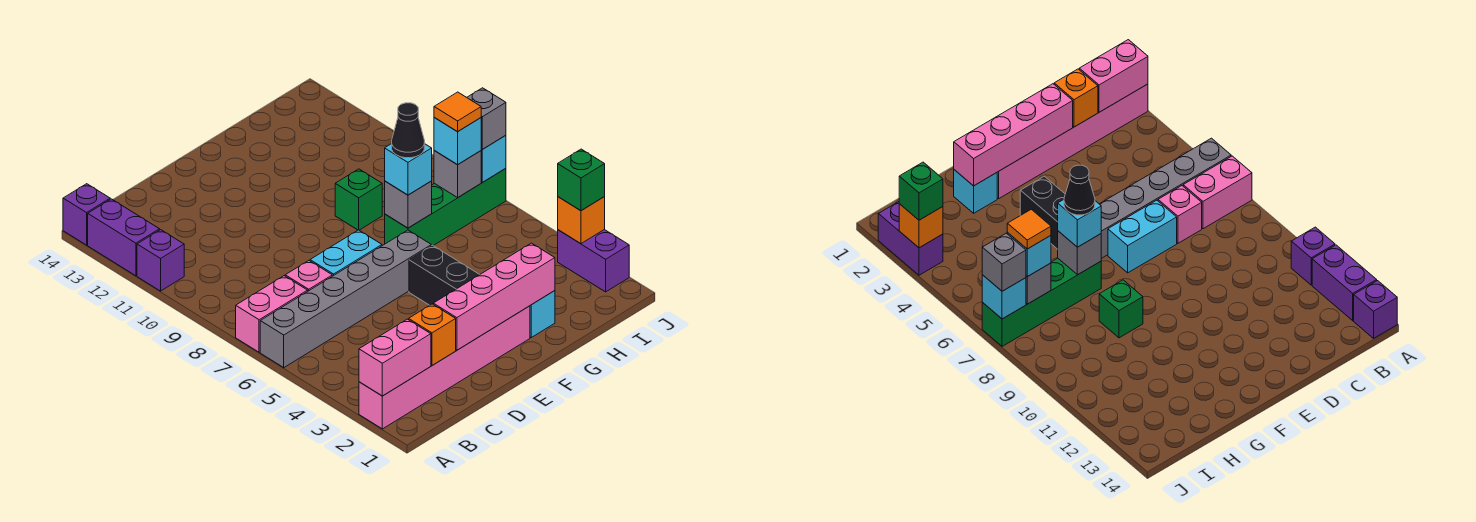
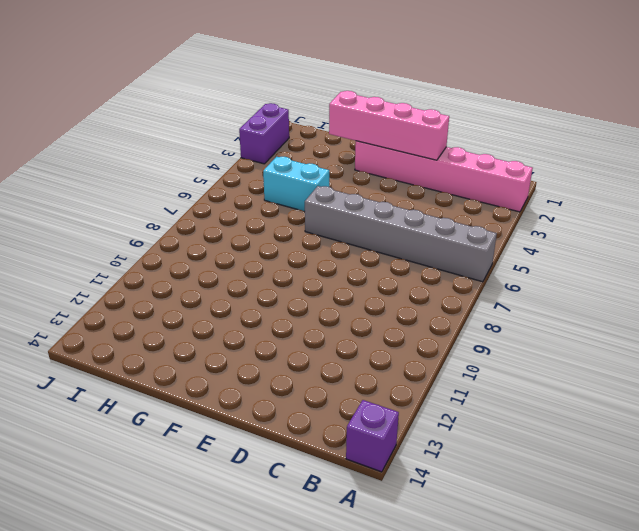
cyan 1x2 brick [263,157,329,211] -> cyan 1x2 brick moved to [310,230,382,276]
none -> pink 1x2 brick [236,276,308,352]
none -> purple 1x1 brick [137,230,184,291]
none -> purple 1x2 brick [88,199,160,276]

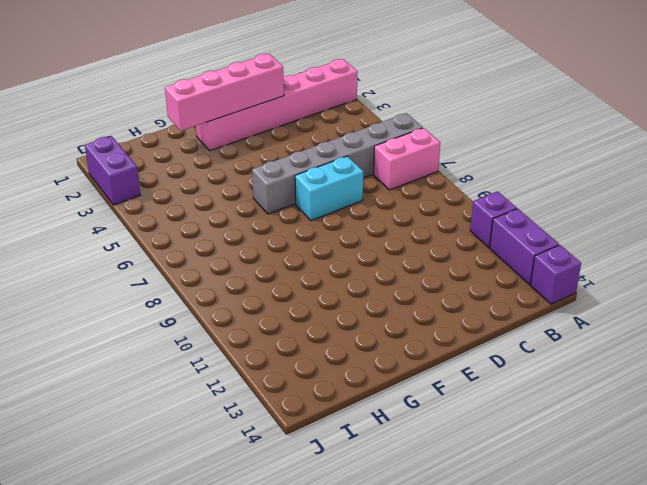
none -> pink 1x1 brick [285,261,332,291]
none -> black 1x2 brick [409,245,480,305]
none -> cyan 1x1 brick [530,291,555,337]

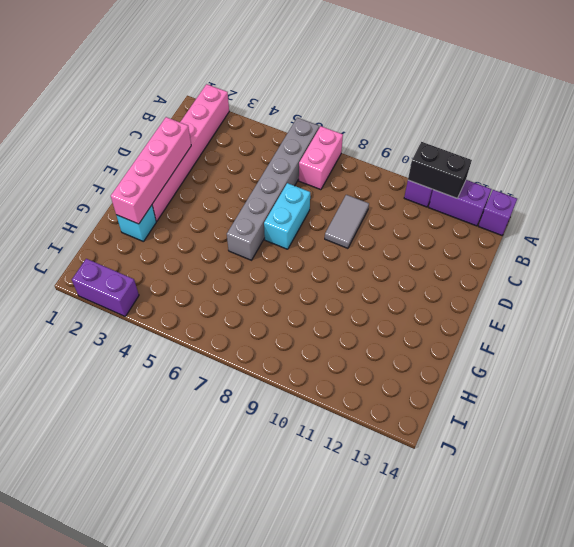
black 1x2 brick [408,142,472,198] -> black 1x2 brick moved to [409,245,480,305]
grey 1x2 tile [325,195,369,248] -> none
none -> pink 1x1 brick [285,261,332,291]
none -> green 1x4 brick [385,168,506,246]
none -> green 1x1 brick [335,169,382,230]

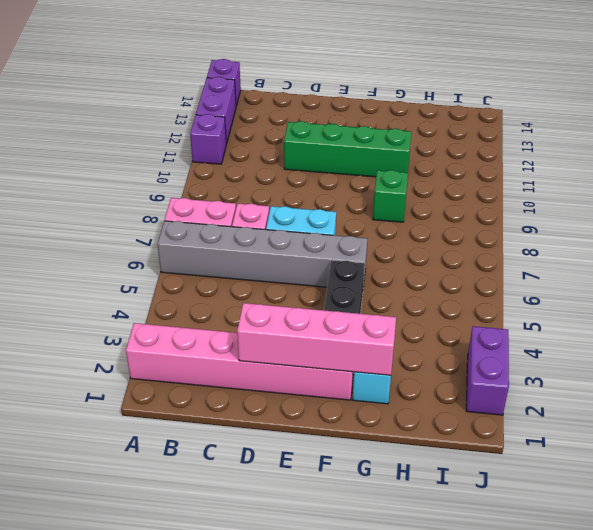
green 1x4 brick [284,121,411,177] -> green 1x4 brick moved to [385,168,506,246]
none -> pink 1x2 brick [359,319,431,396]
none -> orange 1x1 brick [409,304,456,365]
none -> grey 1x1 brick [385,181,432,228]

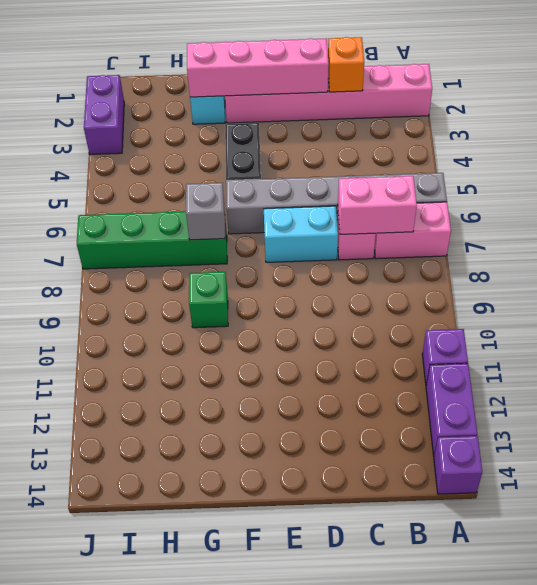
pink 1x2 brick [338,176,417,234] -> pink 1x2 brick moved to [359,319,431,396]
none -> grey 1x1 brick [434,151,481,197]
none -> orange 1x1 brick [558,197,605,244]
none -> cyan 1x1 brick [481,135,506,182]

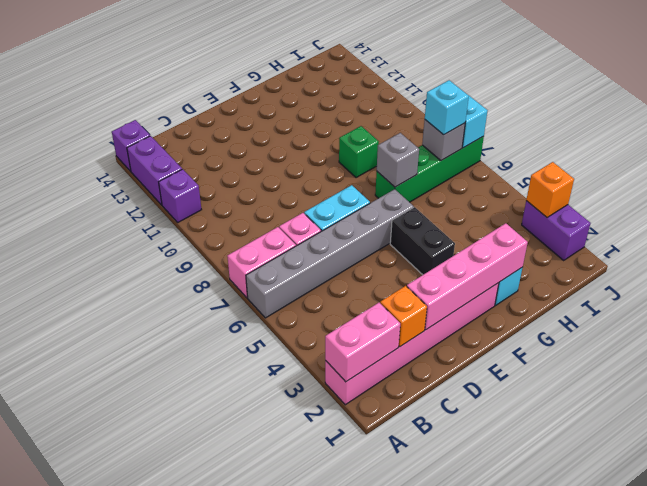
none -> cyan 1x1 brick [385,144,432,195]
none -> green 1x1 brick [558,149,605,211]
none -> grey 1x1 brick [467,88,506,149]

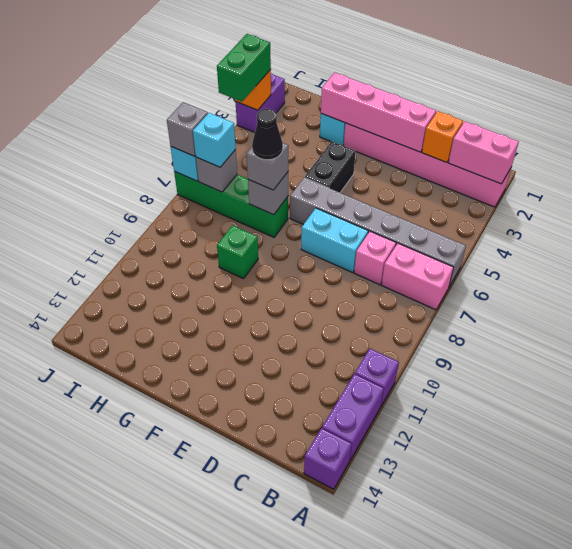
grey 1x1 brick [247,143,288,190] -> cyan 1x1 brick [385,144,432,195]
green 1x2 brick [217,34,271,102] -> green 1x1 brick [558,149,605,211]
none -> orange 1x1 tile [434,92,481,132]

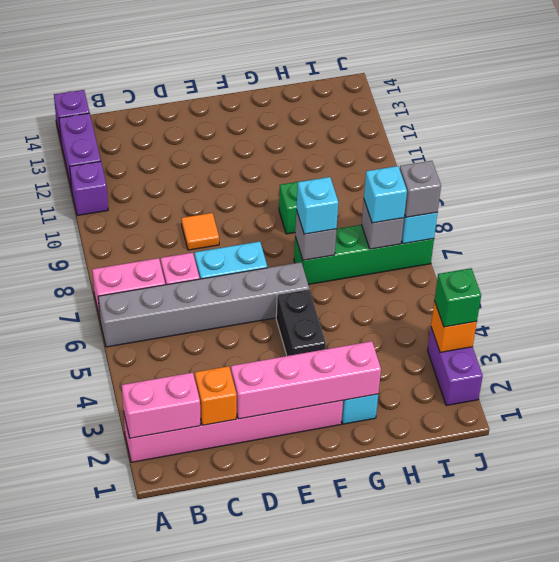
orange 1x1 tile [182,213,219,250] -> orange 1x1 tile moved to [434,92,481,132]
none -> black 1x1 cone [392,103,425,158]

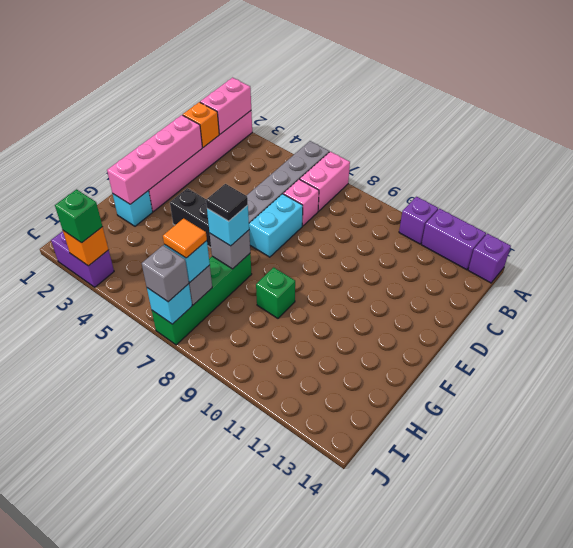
black 1x1 tile [206,184,248,221] -> black 1x1 cone [392,103,425,158]

